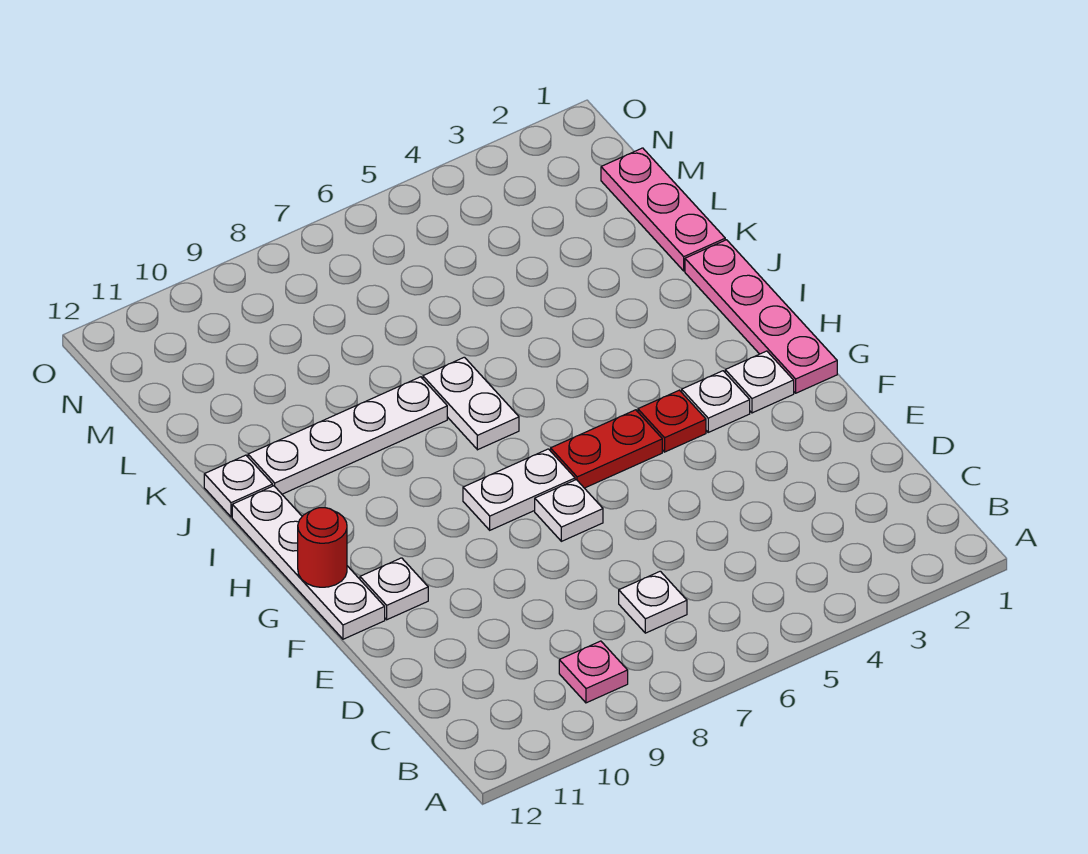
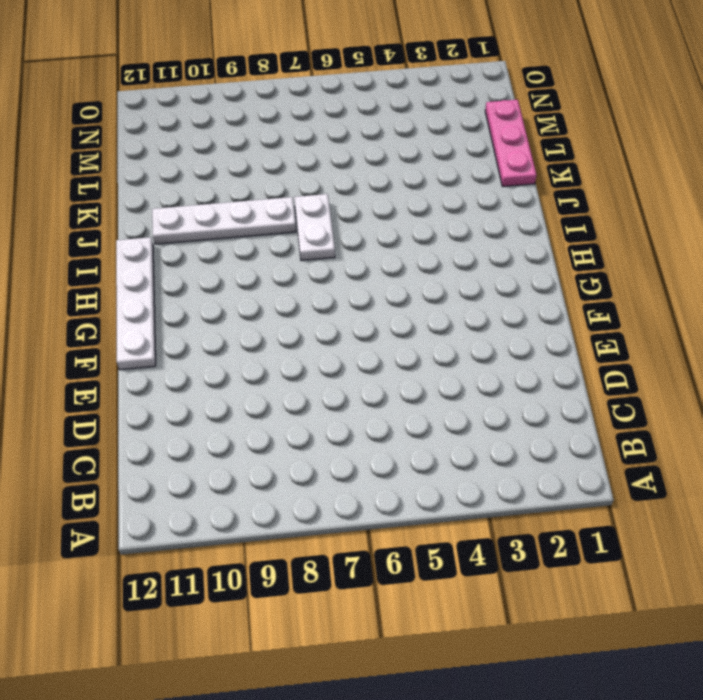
none -> pink 1x1 plate [559,641,628,703]
none -> white 1x1 plate [619,571,687,633]
none -> white 1x1 plate [535,480,603,541]

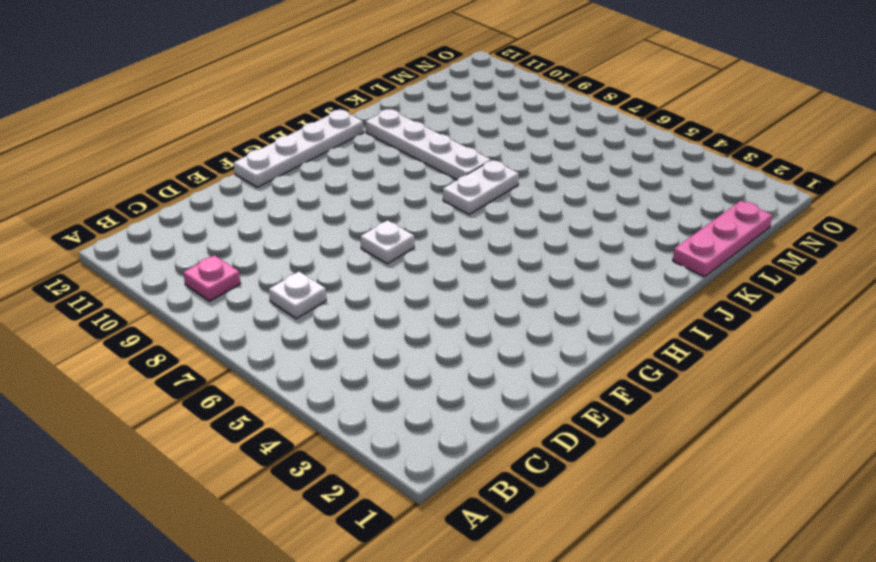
none -> white 1x1 plate [360,558,428,620]
none -> pink 1x4 plate [685,240,837,393]
none -> white 1x1 plate [725,351,794,413]

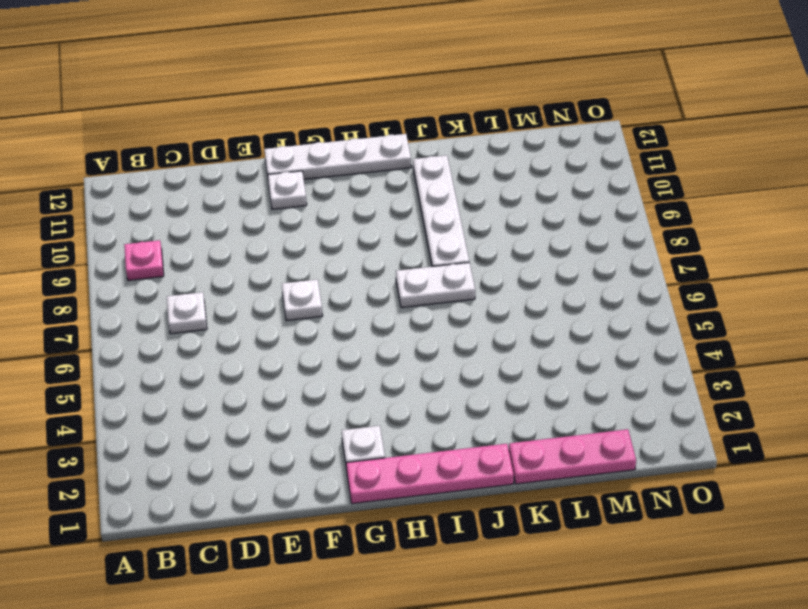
none -> white 1x1 plate [682,371,750,432]
none -> red 1x1 plate [638,390,706,452]
none -> red 1x2 plate [551,410,662,488]

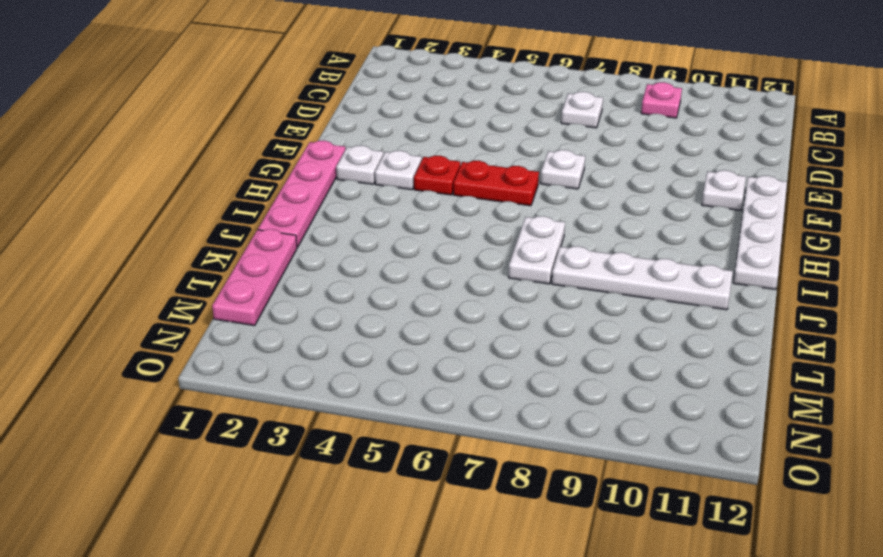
none -> white 1x2 plate [463,449,575,530]
none -> white 1x1 plate [204,455,273,517]
none -> red 1x1 round brick [298,508,347,587]

